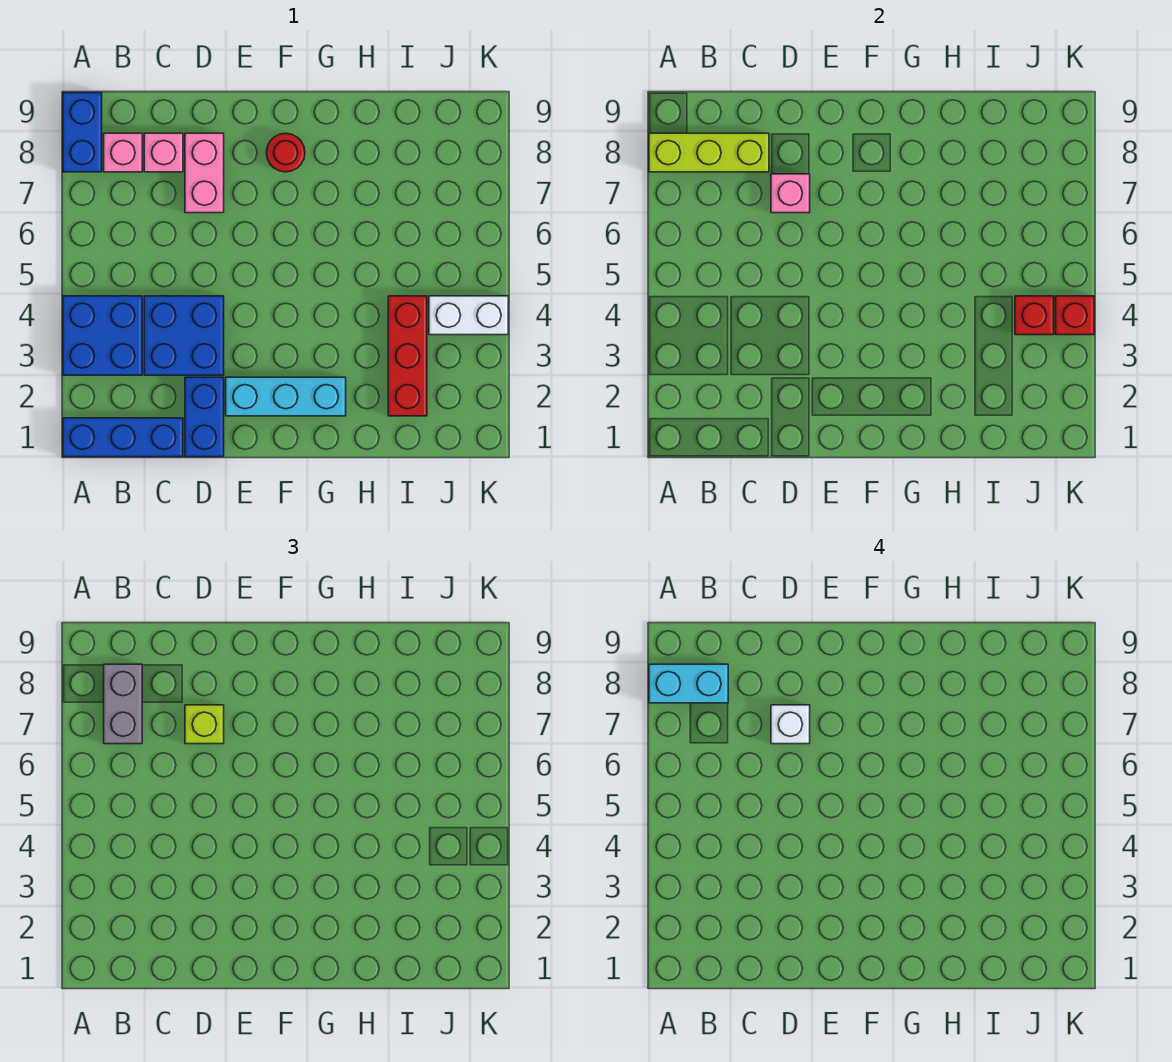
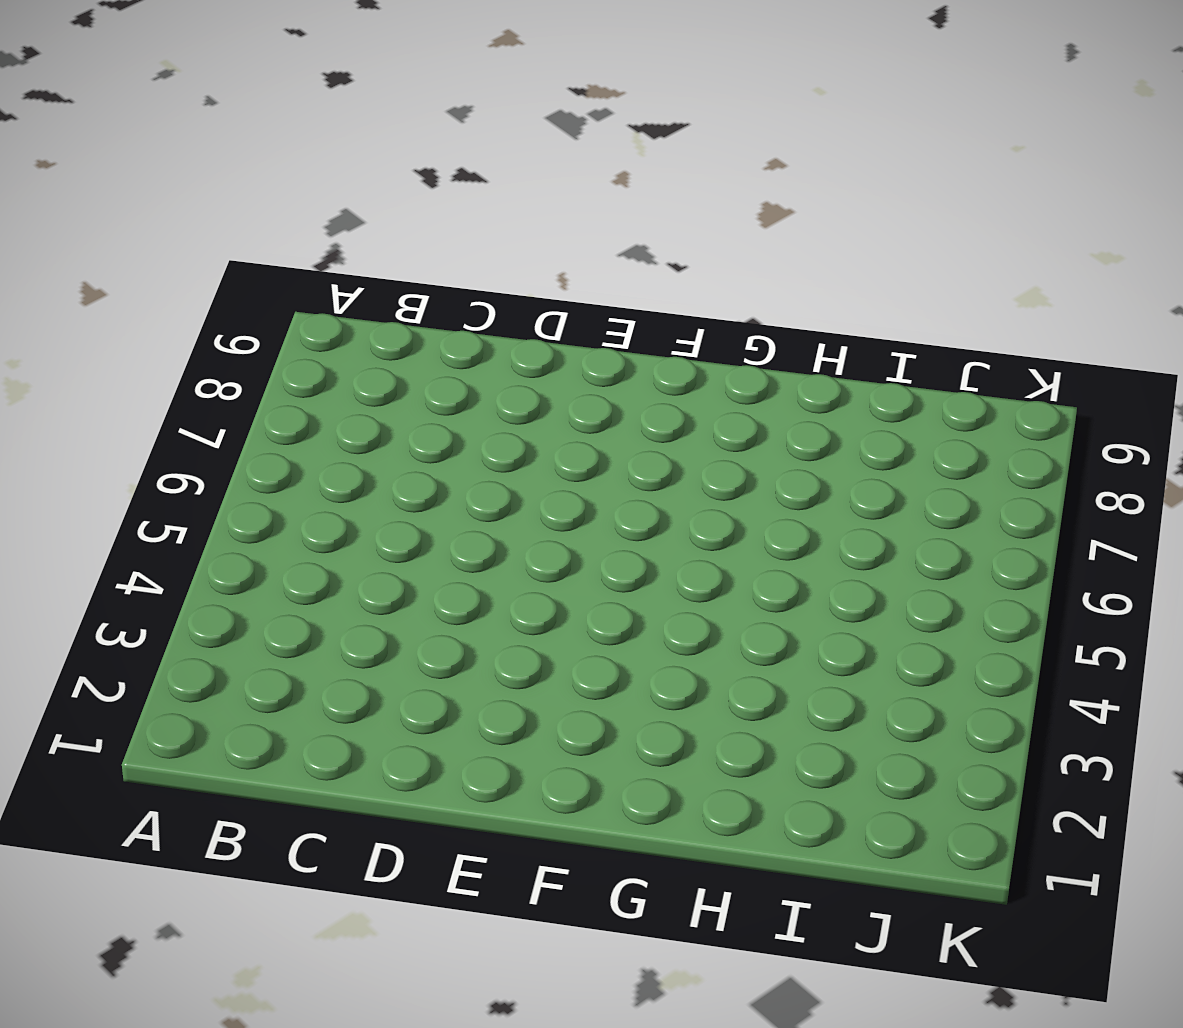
none -> blue 1x3 brick [63,418,183,457]
none -> blue 2x2 brick [63,296,142,375]
none -> blue 1x2 brick [63,93,102,172]

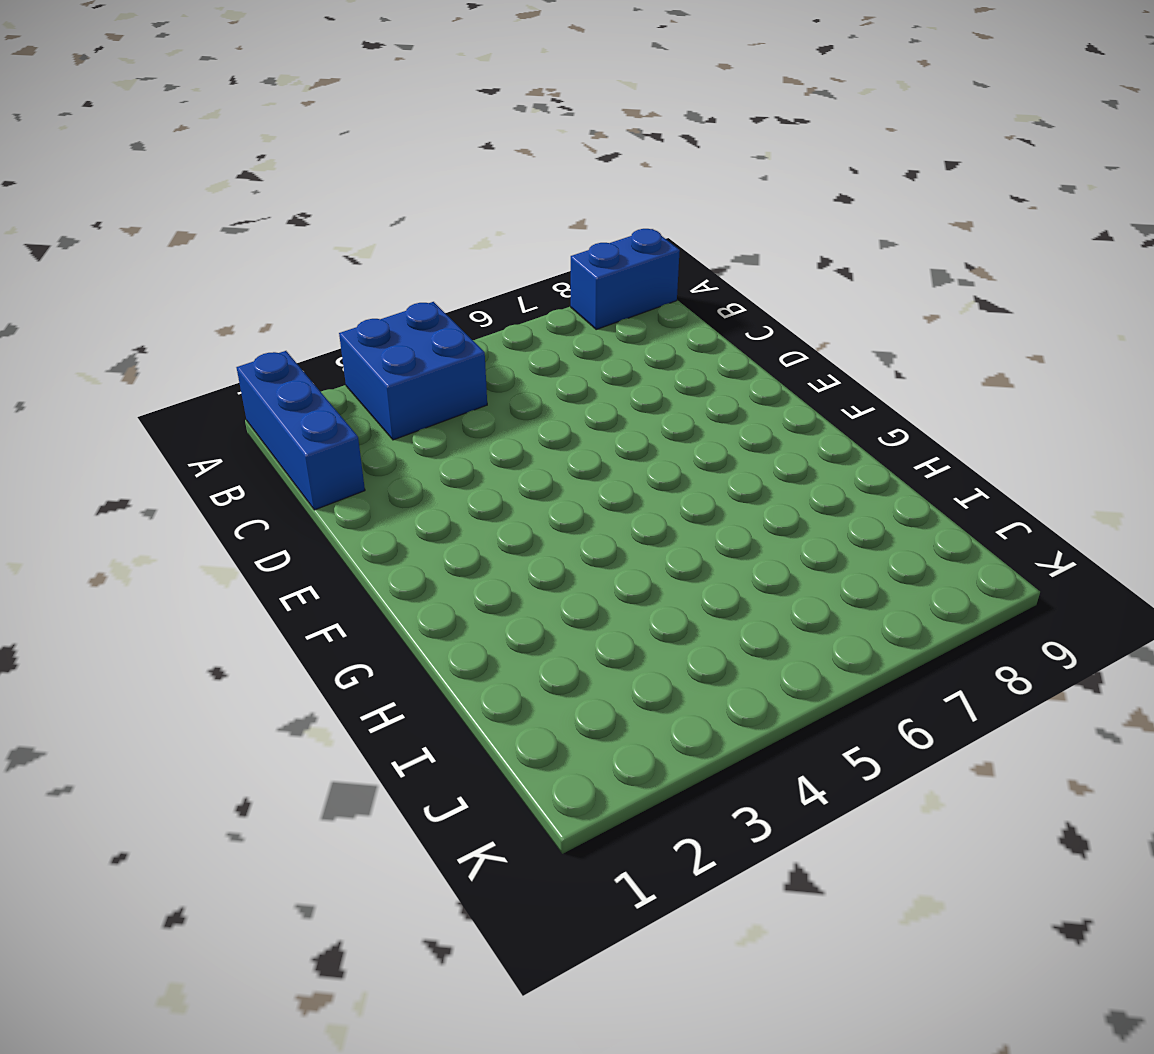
none -> pink 1x1 brick [104,133,142,172]
none -> blue 2x2 brick [144,296,224,375]
none -> pink 1x1 brick [144,133,183,172]

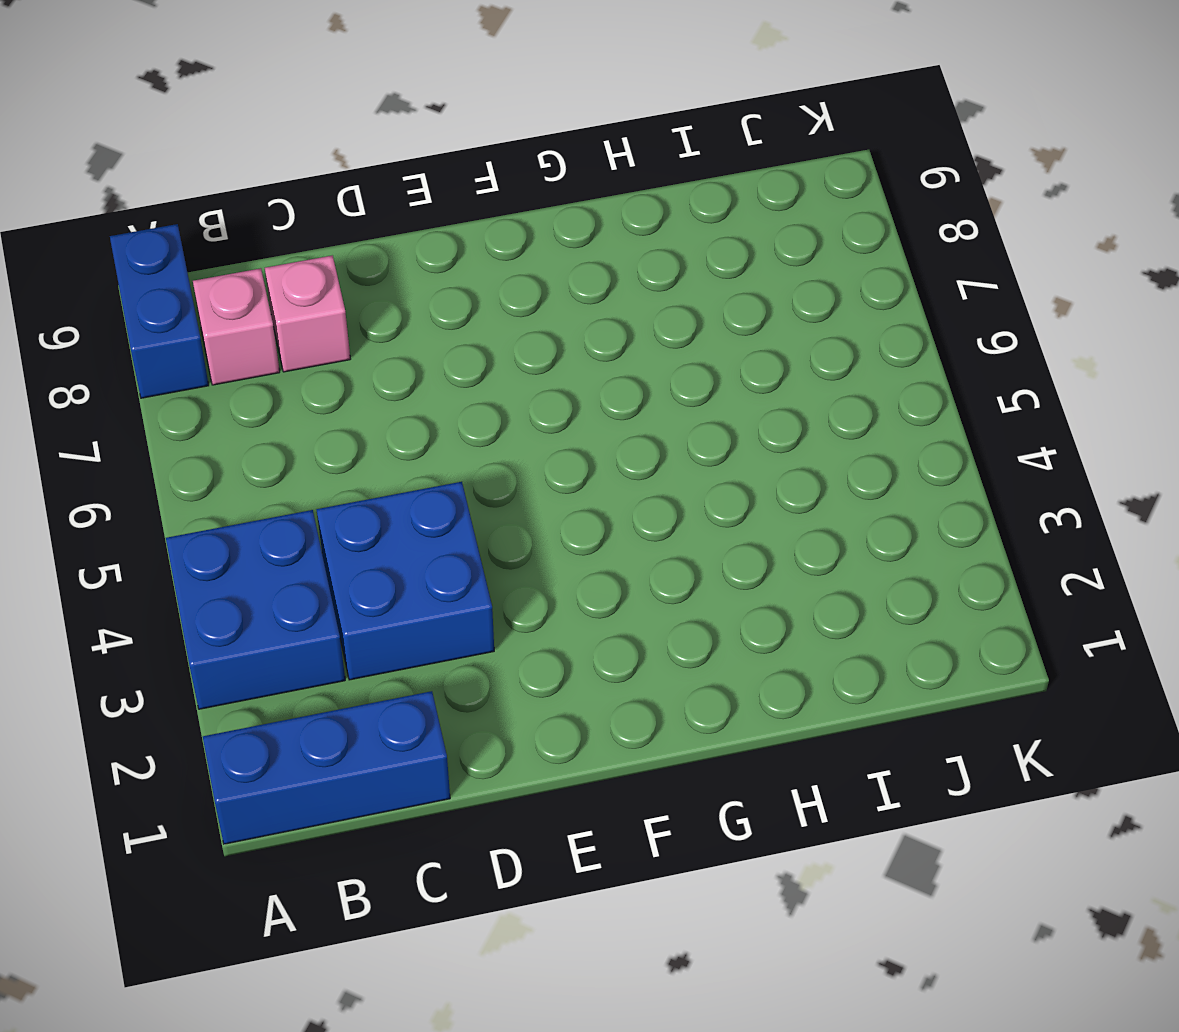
none -> blue 1x2 brick [185,377,224,457]
none -> pink 1x2 brick [185,133,224,213]
none -> cyan 1x3 brick [226,377,346,416]

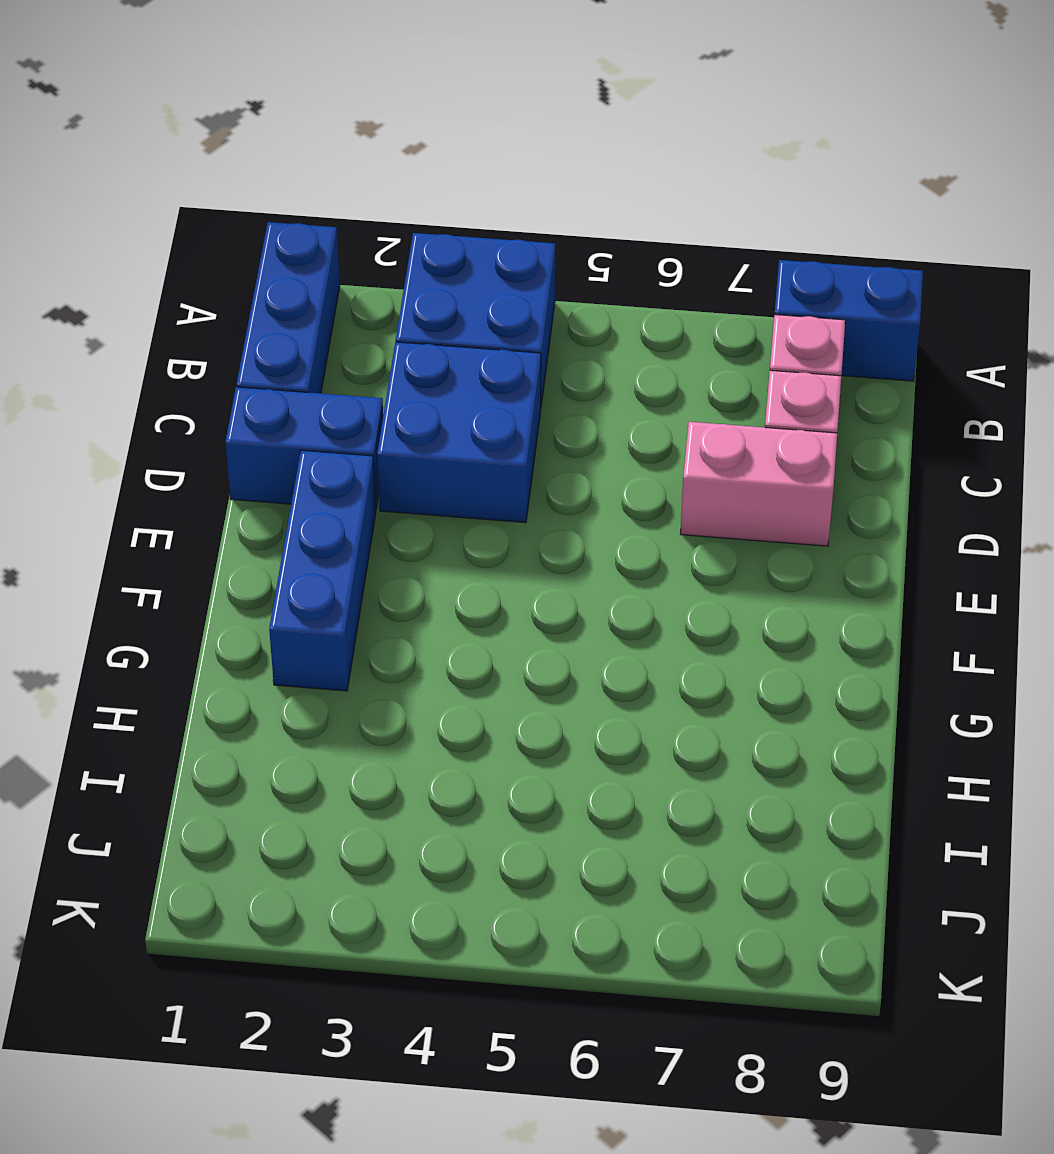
blue 1x3 brick [269,450,376,691] -> cyan 1x3 brick [226,377,346,416]
none -> red 1x1 round brick [266,133,305,172]
none -> red 1x3 brick [388,296,427,416]
none -> white 1x2 brick [429,296,508,335]

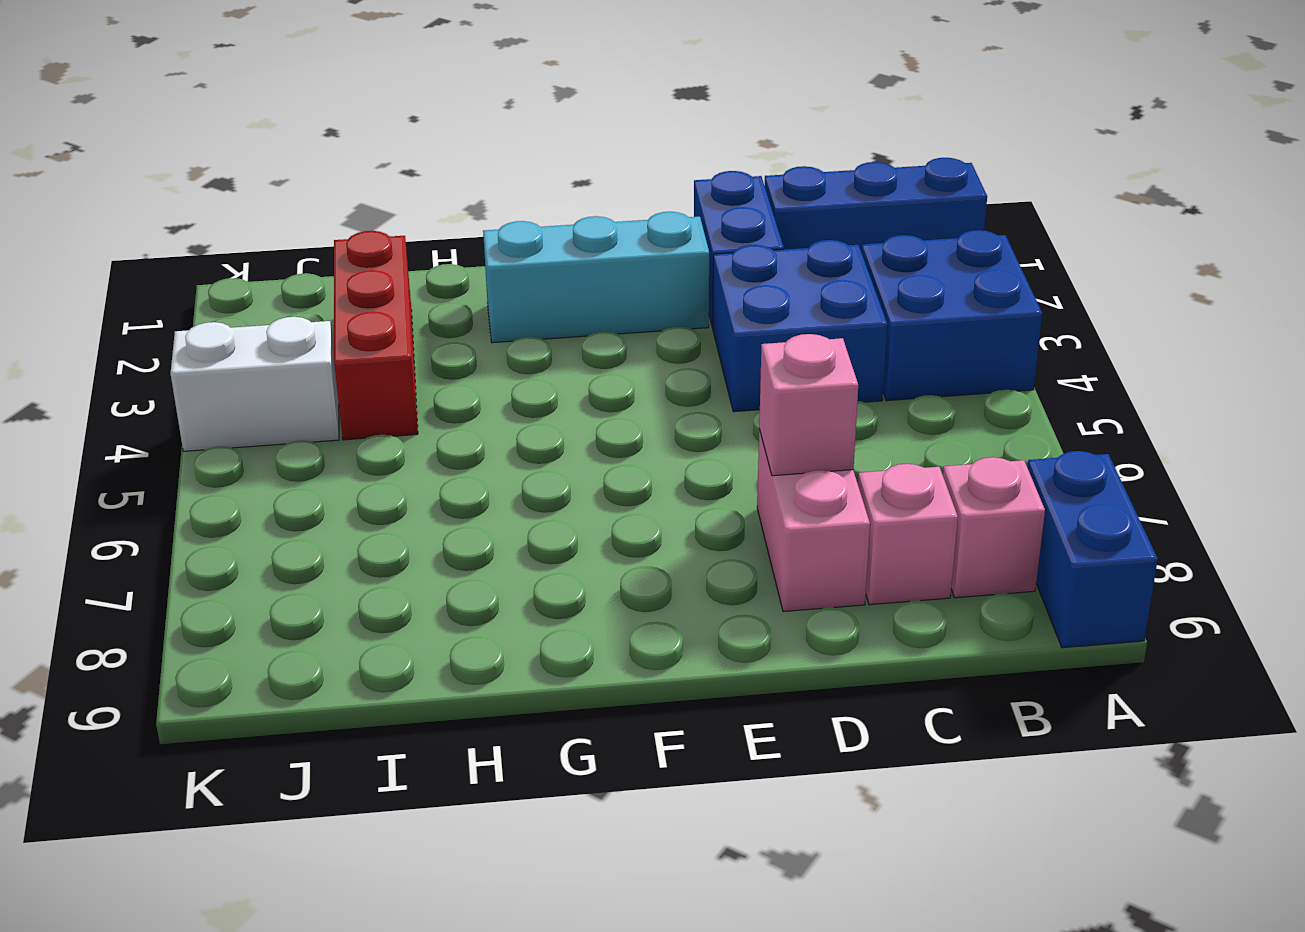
none -> red 1x1 round brick [266,133,305,172]
none -> lime 1x3 brick [649,133,769,172]
none -> red 1x1 brick [1015,296,1054,335]

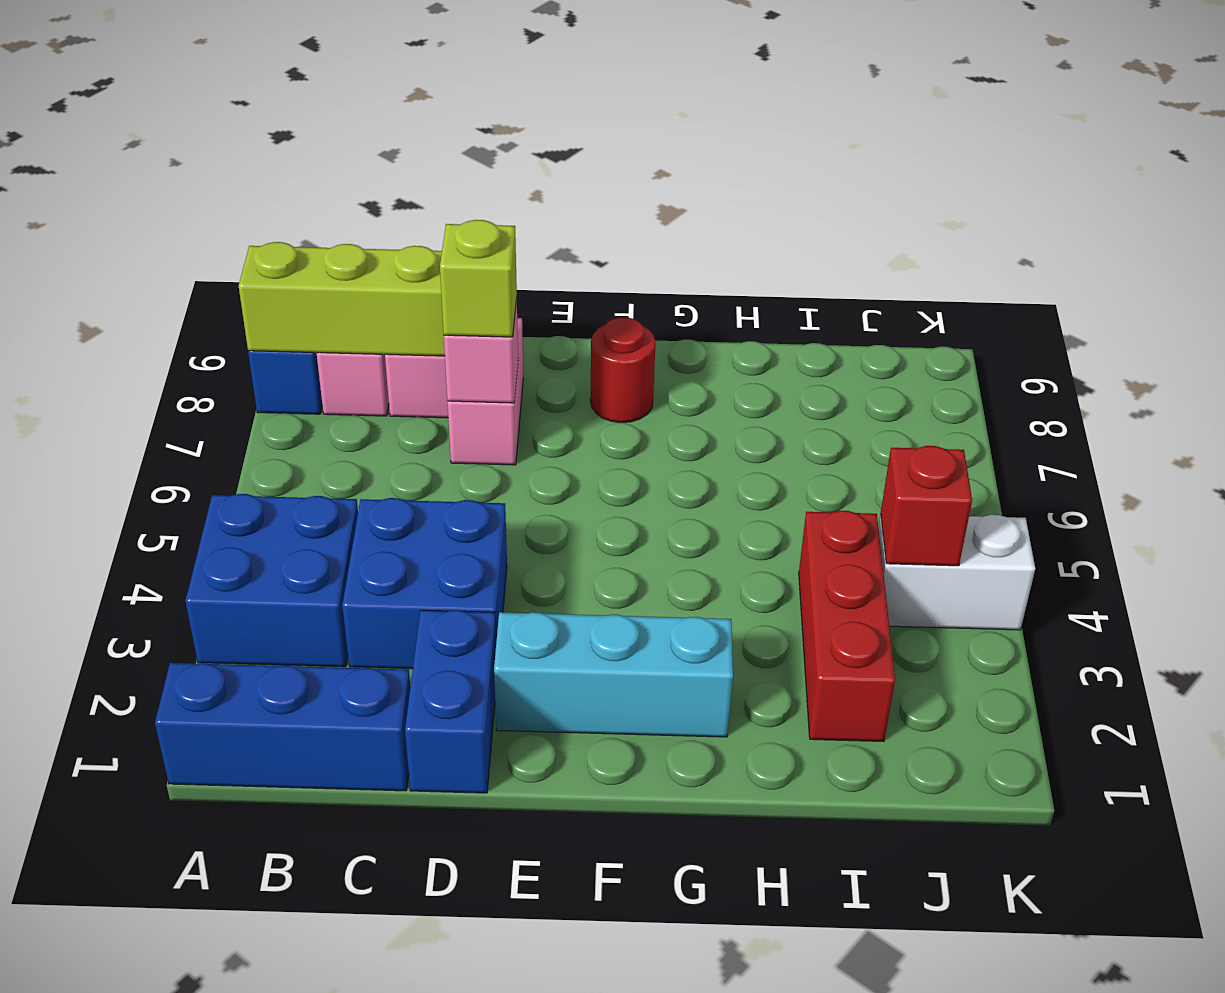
none -> red 1x1 brick [1056,296,1094,335]
none -> grey 1x2 brick [104,664,142,744]
none -> cyan 1x2 brick [649,664,728,703]

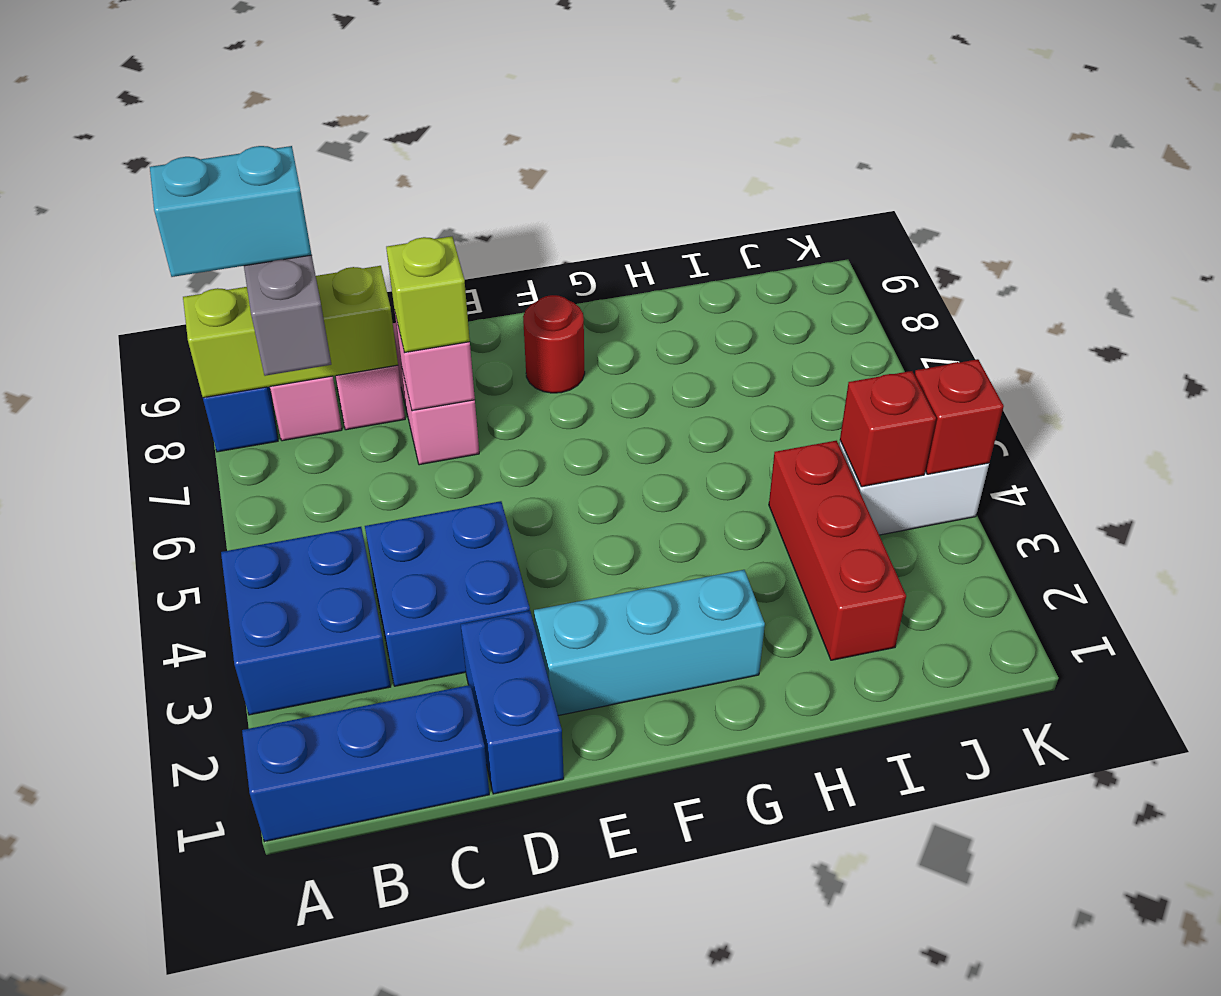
none -> white 1x1 brick [771,705,810,744]

